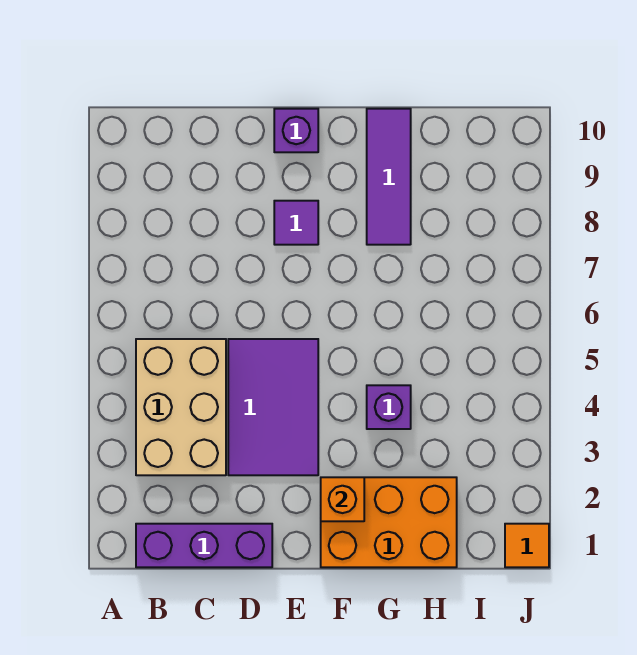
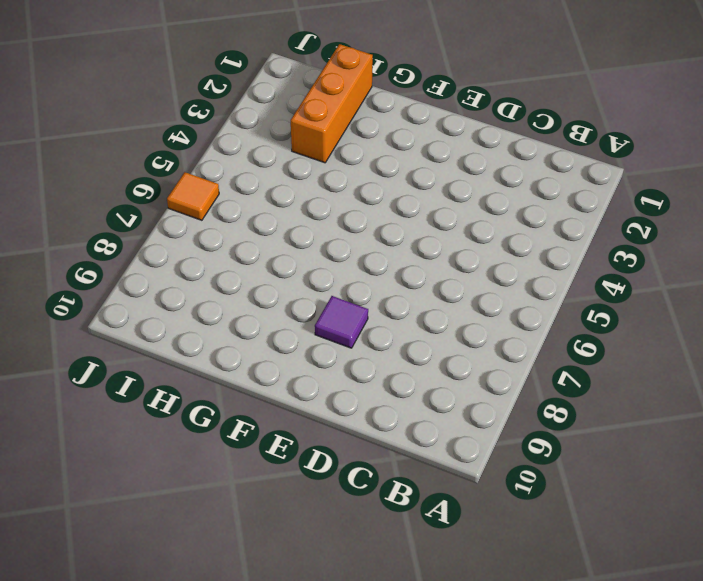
orange 1x3 brick [291,44,373,163] -> orange 2x3 brick [321,477,457,567]
orange 1x1 tile [167,172,219,220] -> orange 1x1 tile moved to [505,524,549,567]
none -> purple 1x3 brick [136,524,272,567]
none -> tan 2x3 brick [136,339,226,475]

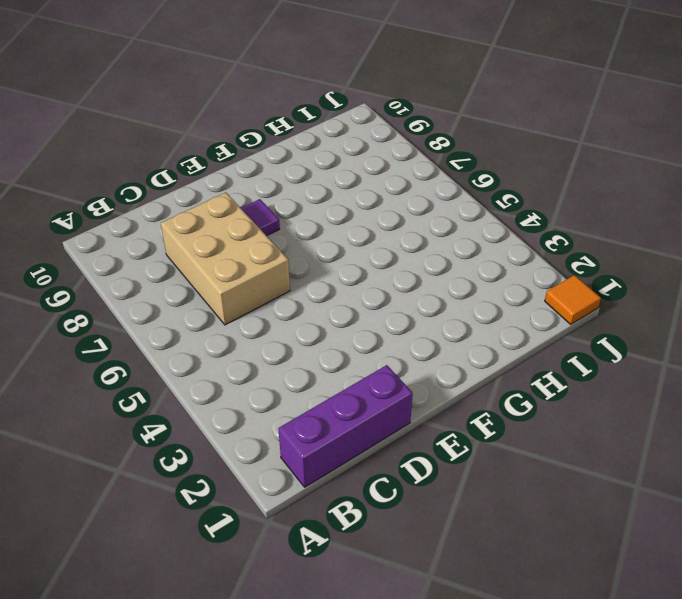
tan 2x3 brick [161,192,290,325] -> tan 2x3 brick moved to [136,339,226,475]
none -> purple 2x3 tile [228,339,318,475]
none -> purple 1x1 brick [274,109,318,152]

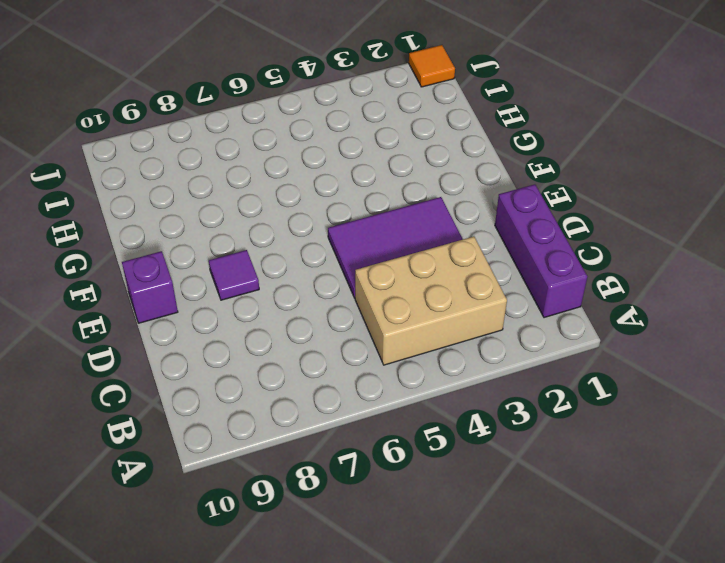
none -> orange 2x3 brick [321,477,457,567]
none -> purple 1x1 brick [367,385,411,429]

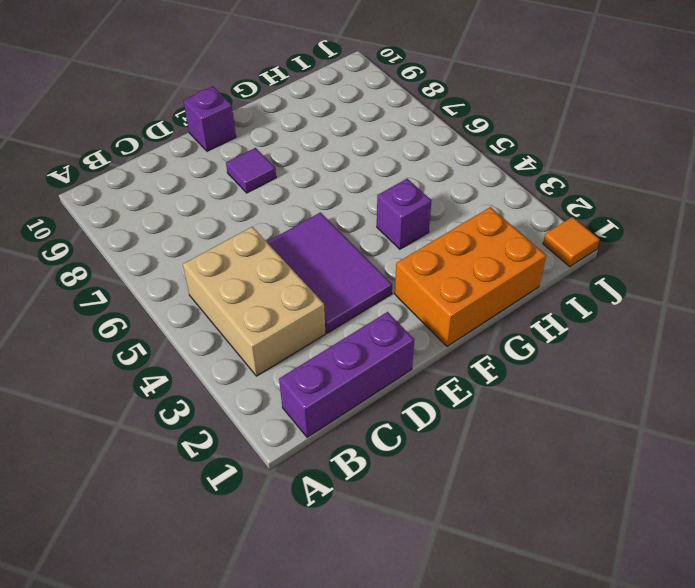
none -> purple 1x3 tile [367,109,411,245]
none -> orange 1x1 brick [321,477,364,521]

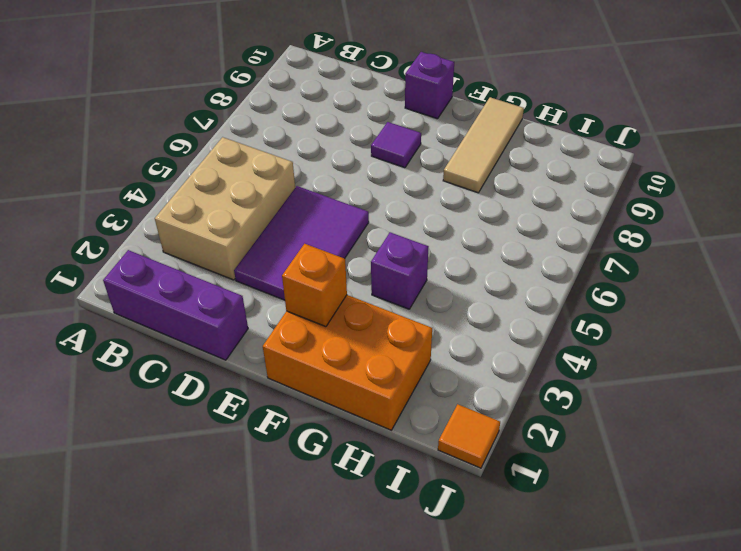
tan 1x3 tile [443,97,524,193] -> purple 1x3 tile [367,109,411,245]

